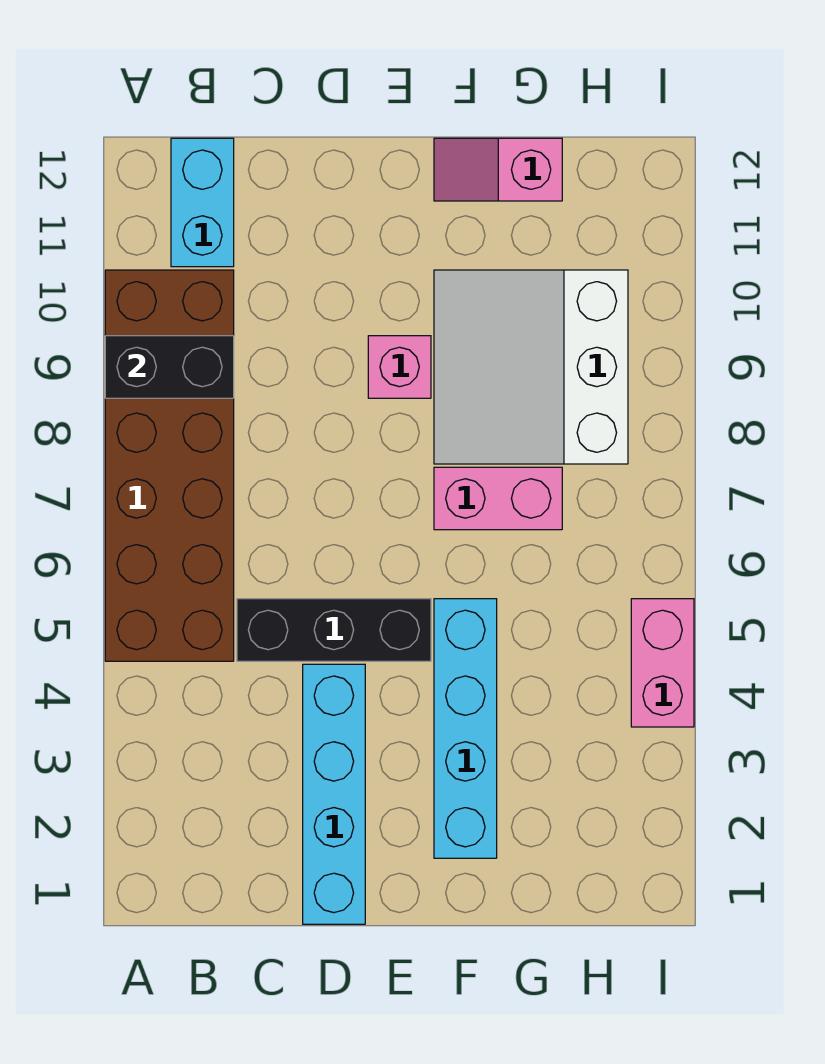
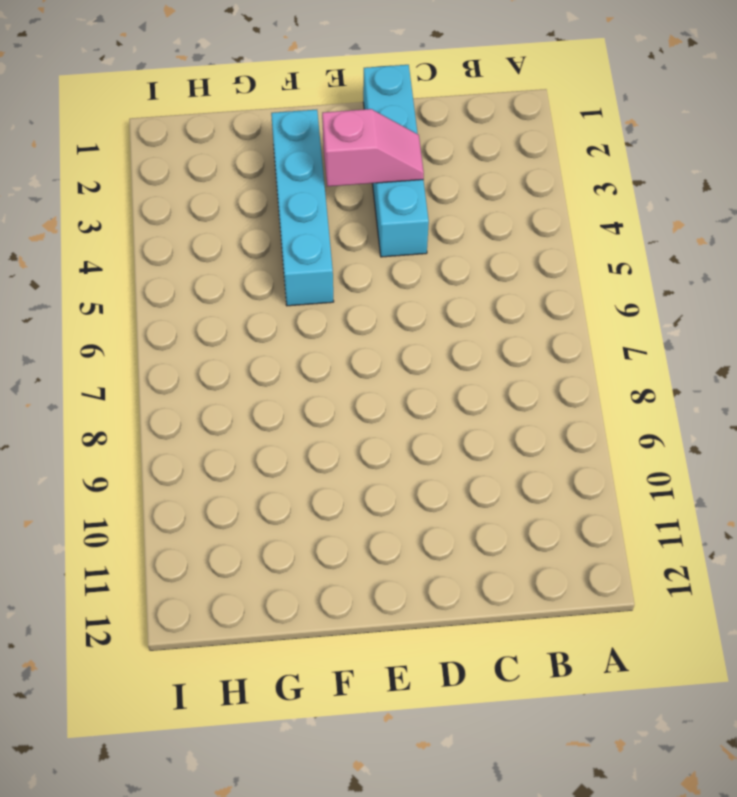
pink 1x2 slope [322,109,424,187] -> pink 1x2 slope moved to [434,138,562,201]
none -> brown 2x6 brick [105,270,234,661]
none -> cyan 1x2 brick [171,138,234,267]

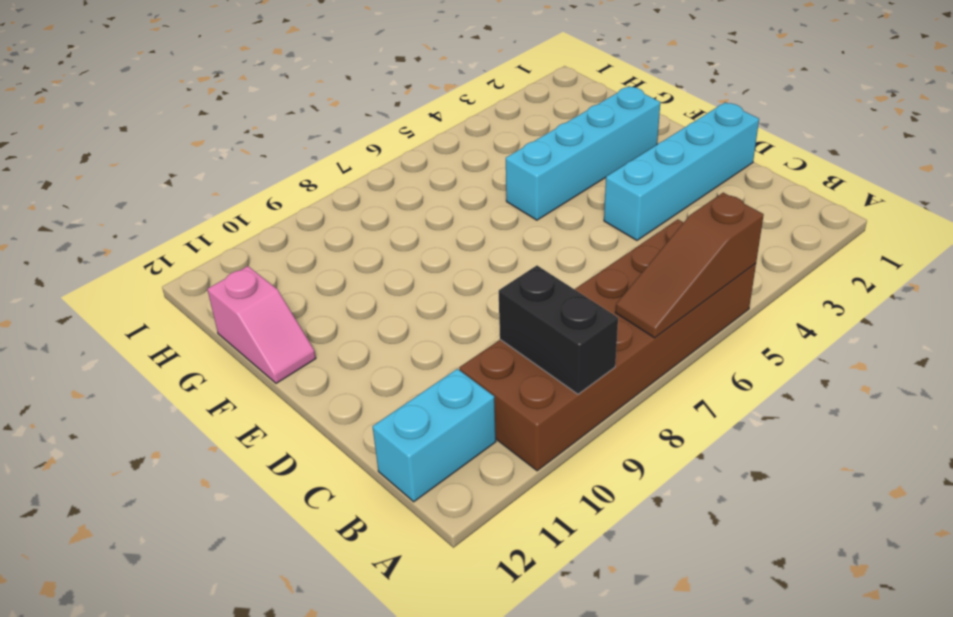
brown 1x3 slope [615,193,764,338] -> none
none -> black 1x3 brick [237,599,431,661]
none -> pink 1x1 brick [368,336,431,398]

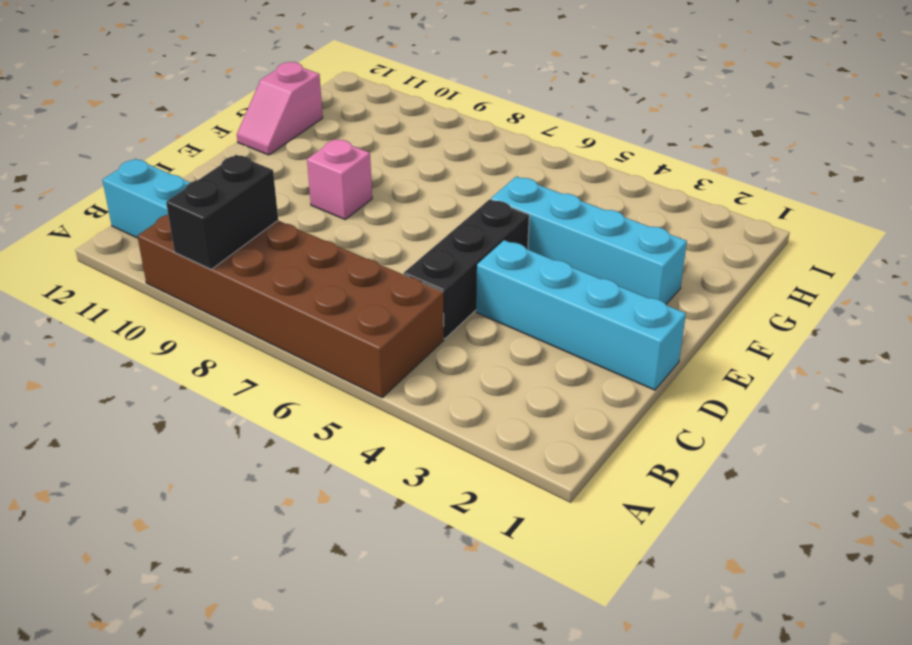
none -> pink 1x2 brick [434,467,562,530]
none -> white 3x3 slope [434,270,628,464]

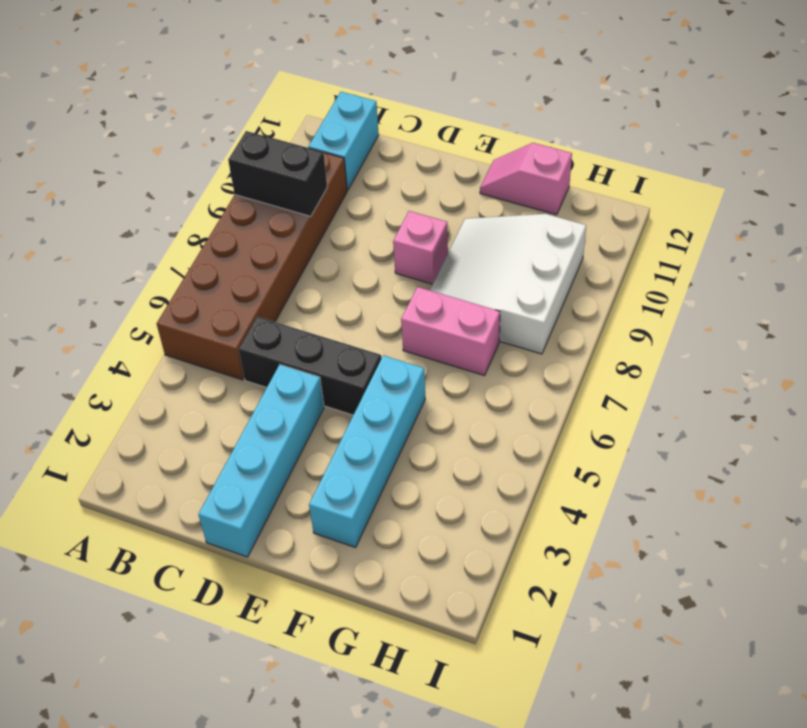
none -> pink 1x2 brick [631,599,694,727]

